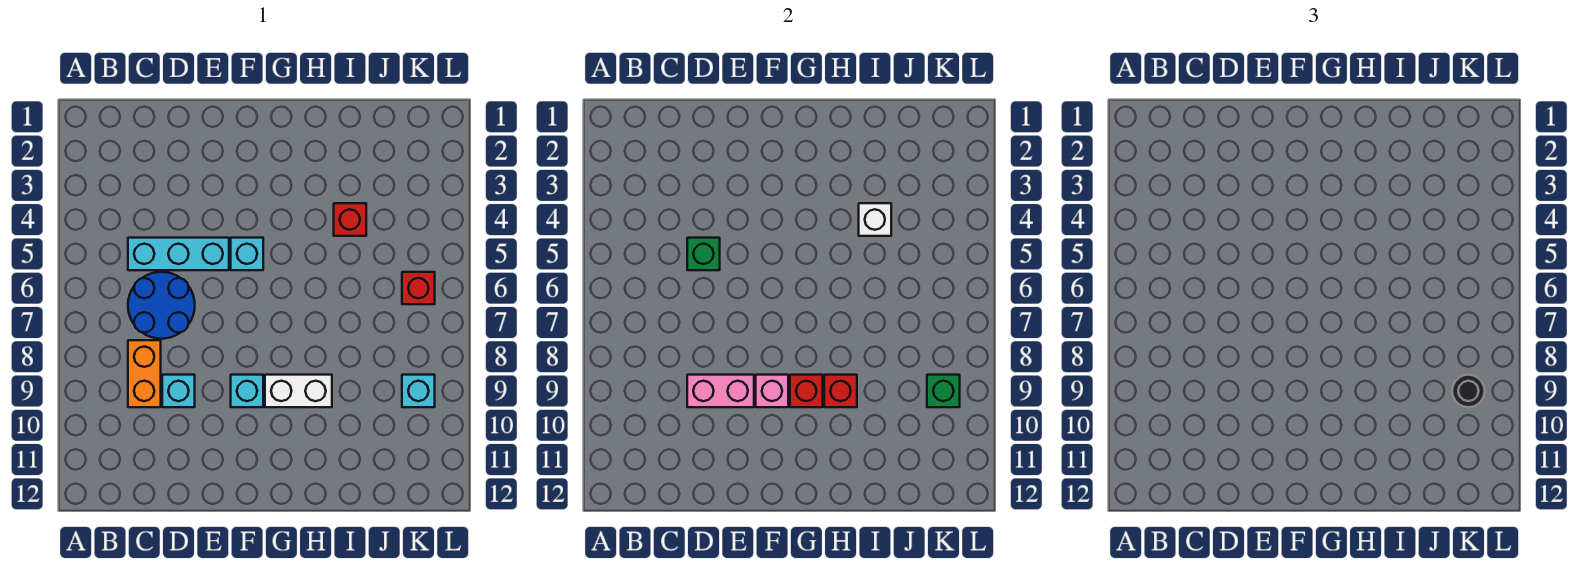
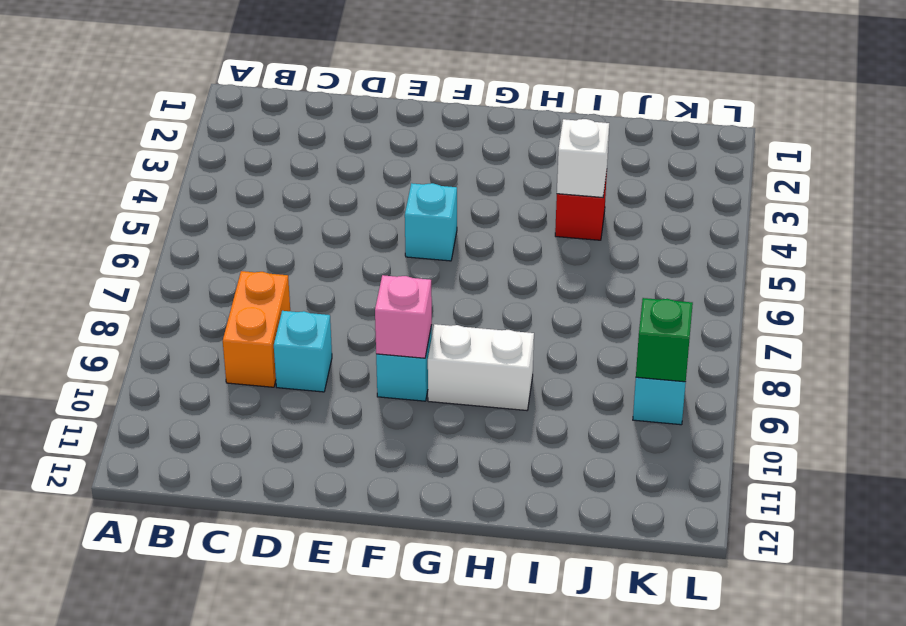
none -> cyan 1x3 brick [128,238,229,270]
none -> blue 2x2 round brick [128,272,195,339]
none -> red 1x1 brick [402,272,435,304]

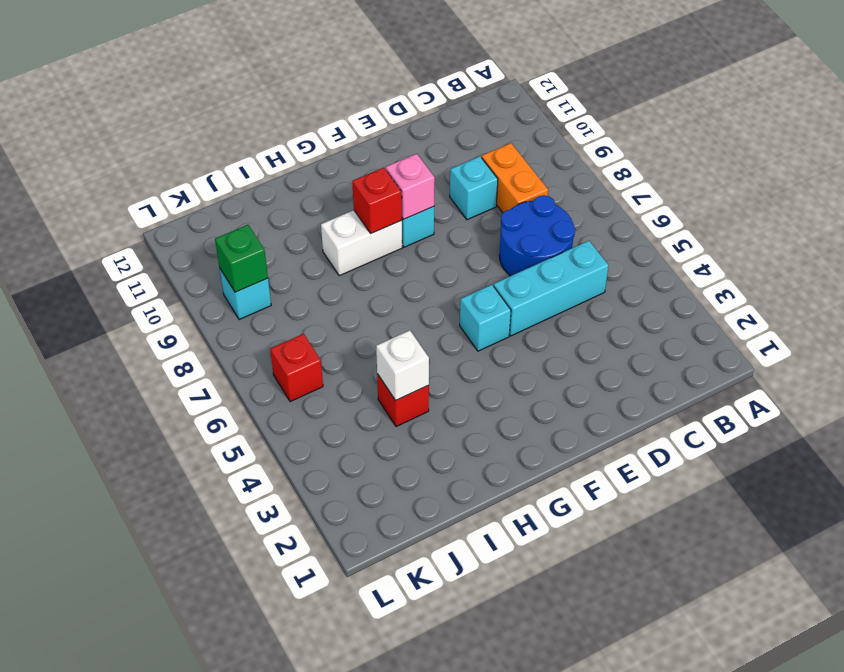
none -> green 1x1 brick [687,238,720,270]
none -> pink 1x2 brick [687,375,754,407]
none -> red 1x1 brick [824,375,857,407]

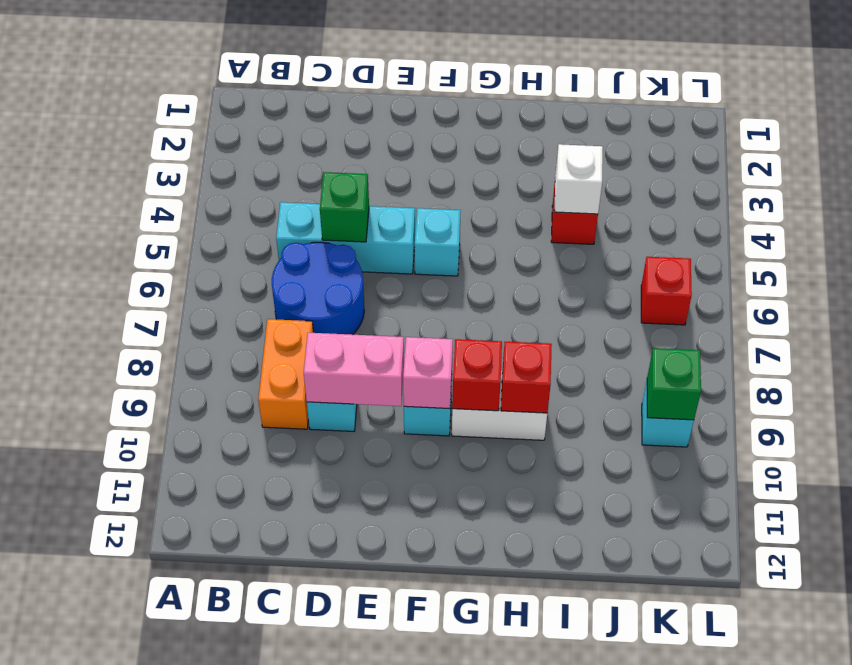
none -> black 1x1 round brick [1452,375,1485,407]

